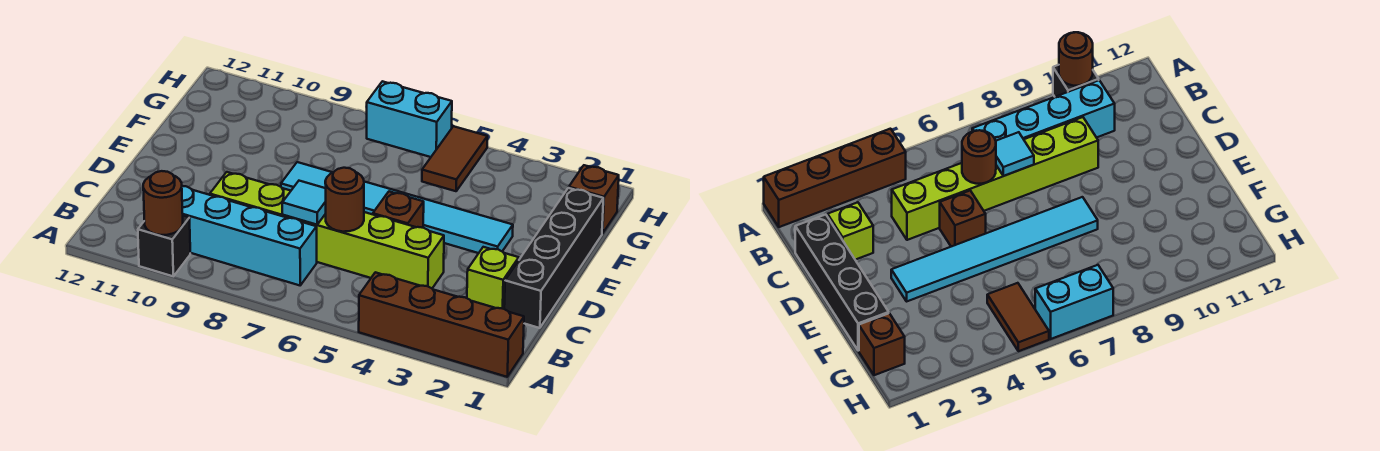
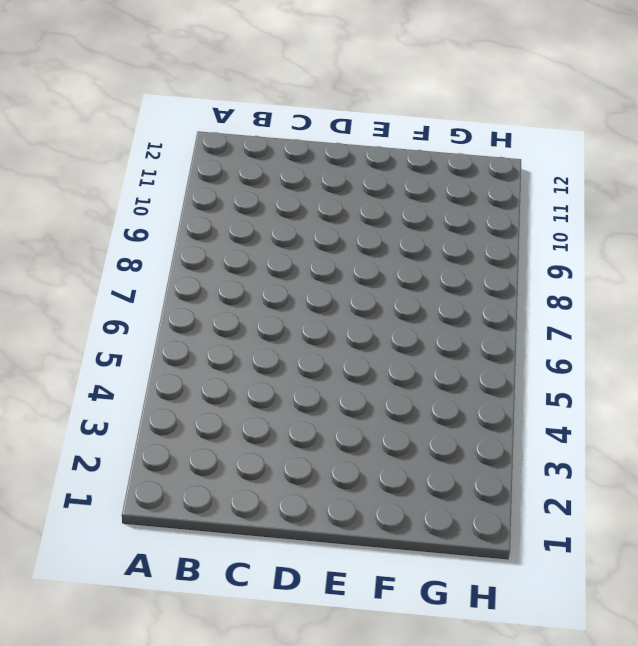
none -> brown 1x4 brick [359,272,524,377]
none -> black 1x1 brick [138,216,190,276]
none -> cyan 1x4 brick [182,186,317,285]

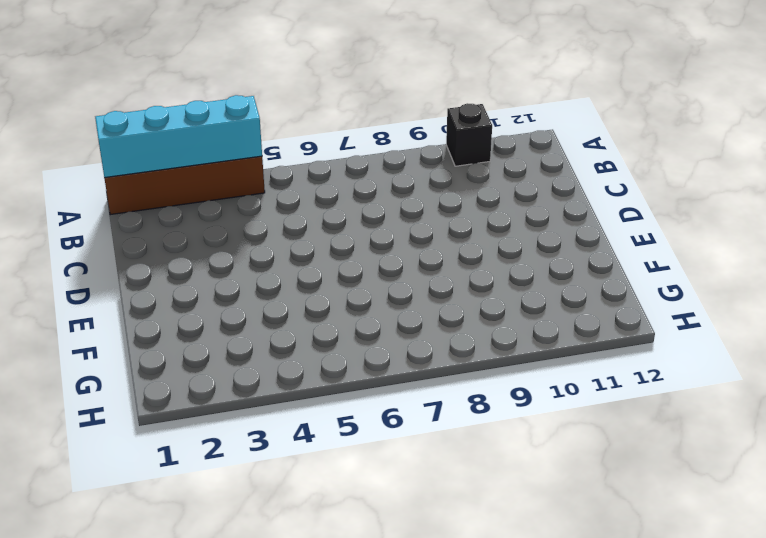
cyan 1x4 brick [95,95,262,178] -> cyan 1x4 brick moved to [182,186,317,285]
none -> black 1x4 brick [504,188,603,328]
none -> lime 1x1 brick [467,247,519,309]
none -> lime 1x6 brick [210,172,444,288]

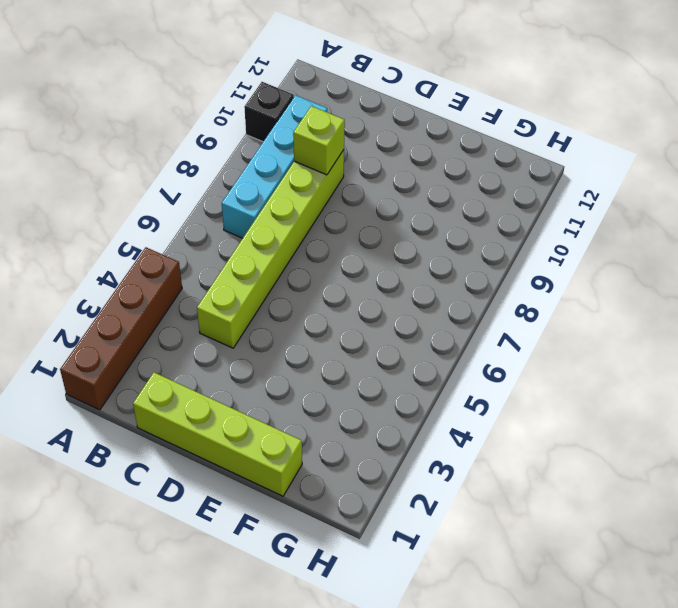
lime 1x4 brick [133,372,302,496] -> black 1x4 brick [504,188,603,328]
lime 1x1 brick [293,106,345,175] -> lime 1x1 brick moved to [467,247,519,309]
none -> brown 1x1 brick [373,191,424,228]
none -> cyan 1x6 tile [281,162,513,253]
none -> brown 1x1 brick [569,165,619,234]

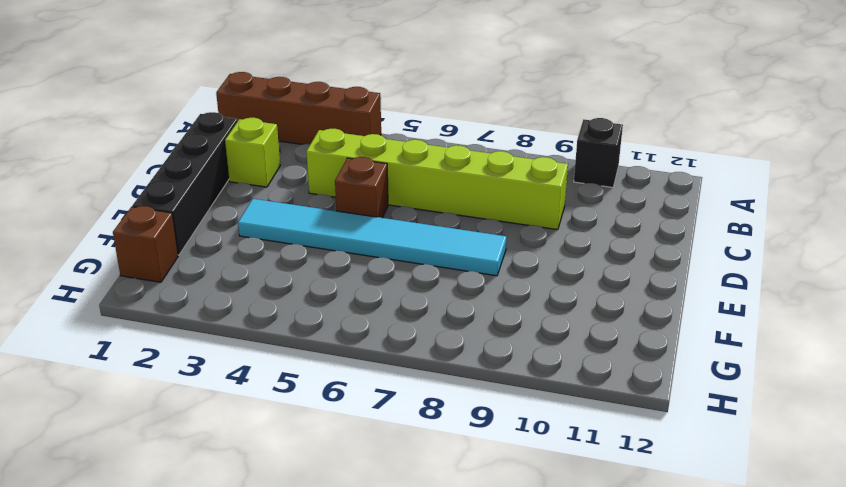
none -> cyan 1x4 brick [182,186,317,285]
none -> brown 1x2 tile [422,126,487,191]
none -> cyan 1x2 brick [367,81,452,157]

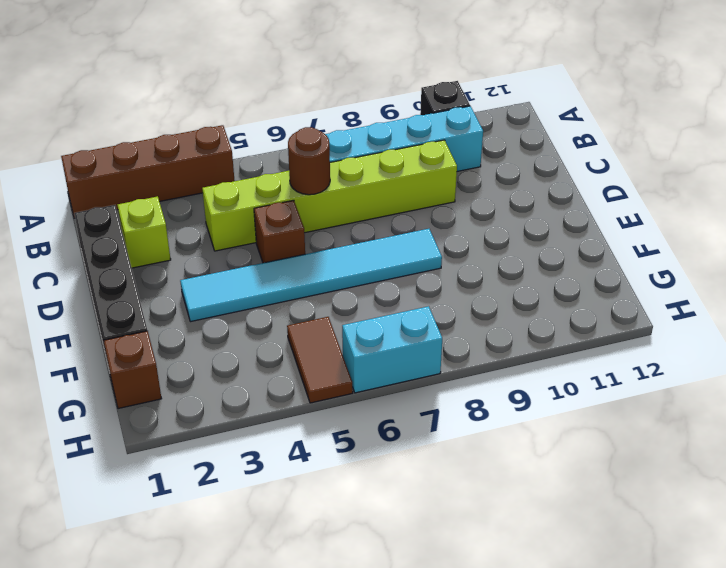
none -> brown 1x1 round brick [143,171,183,235]
none -> cyan 1x1 tile [282,181,326,225]

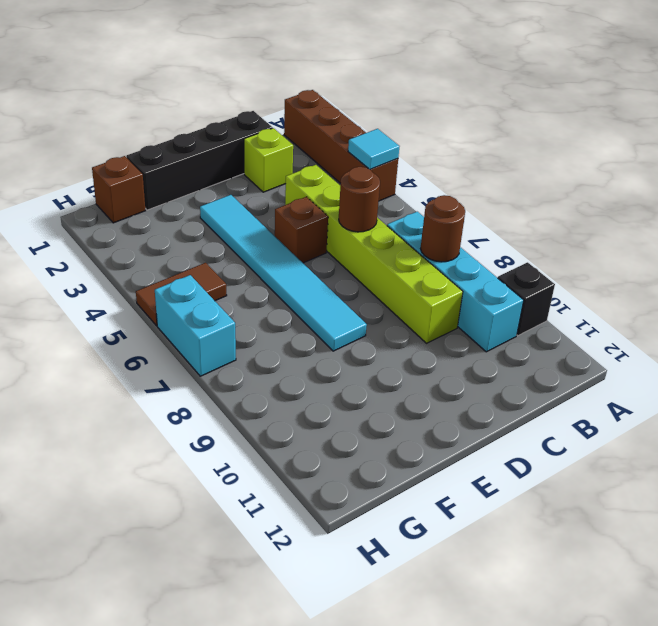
cyan 1x1 tile [348,129,400,169] -> cyan 1x1 tile moved to [282,181,326,225]
brown 1x1 round brick [421,195,465,262] -> brown 1x1 round brick moved to [143,171,183,235]

